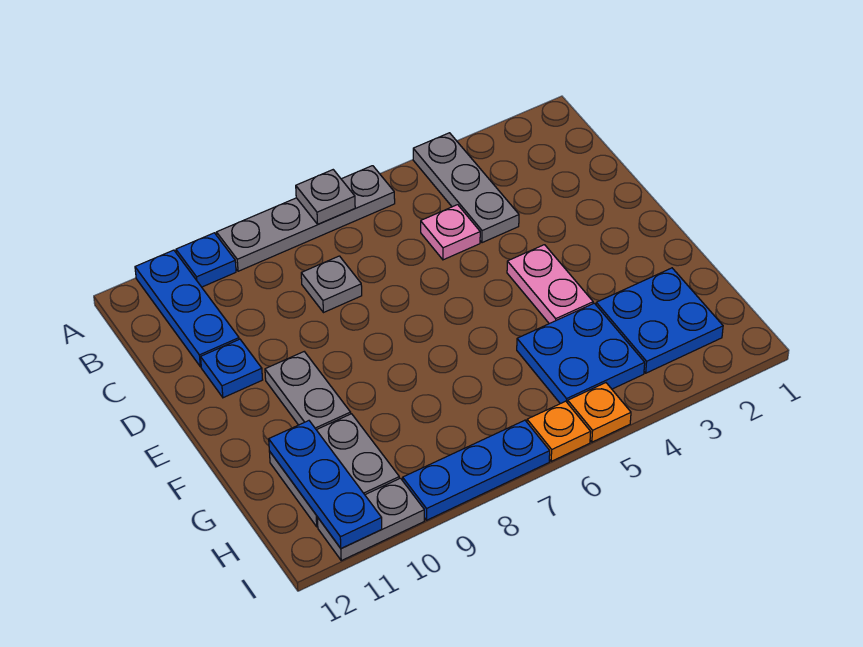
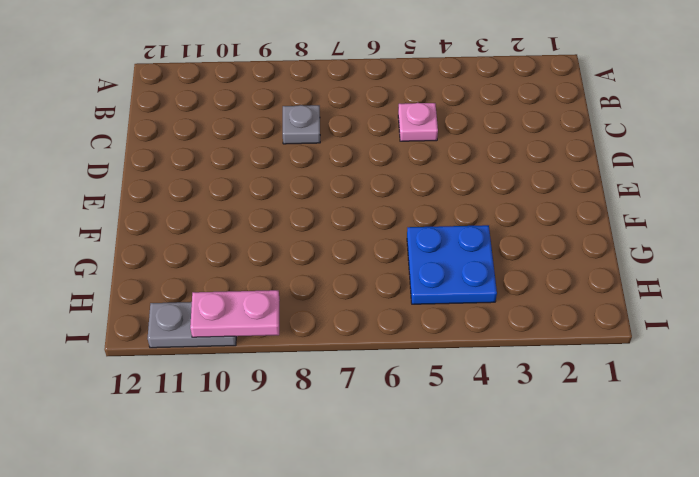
pink 1x2 plate [190,290,280,337] -> pink 1x2 plate turned to [507,245,593,324]
none -> grey 1x3 plate [413,133,519,243]
none -> grey 1x4 plate [216,166,395,271]
none -> blue 1x1 plate [176,233,236,287]

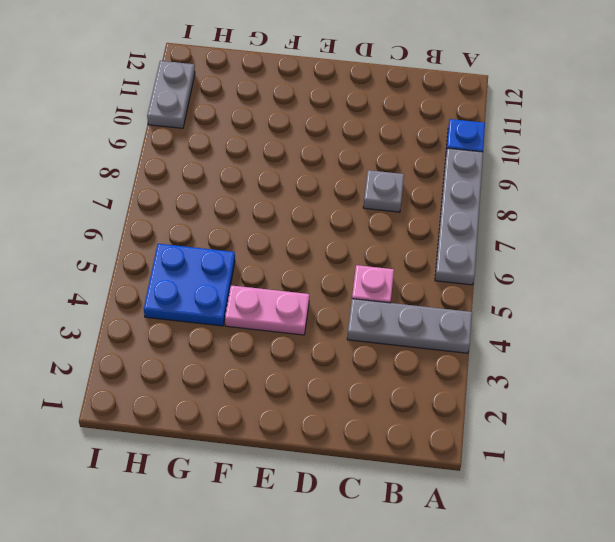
none -> blue 1x3 plate [135,250,239,367]
none -> blue 1x1 plate [201,339,263,398]
none -> grey 1x2 plate [265,352,351,430]

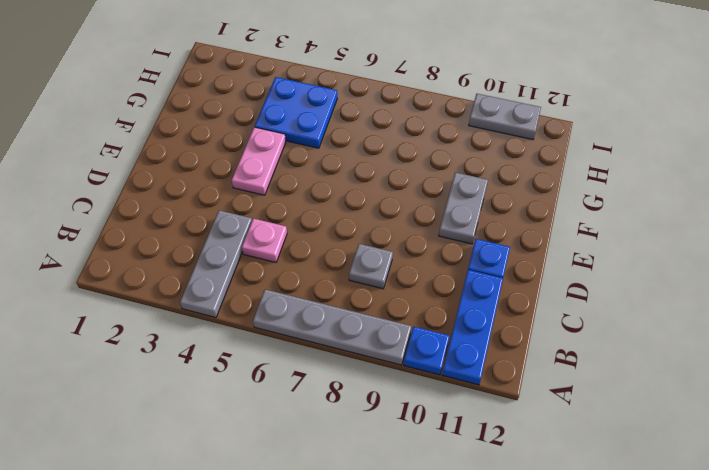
none -> blue 2x2 plate [596,268,723,373]
none -> grey 2x2 plate [269,414,399,527]
none -> orange 1x1 plate [568,383,631,442]

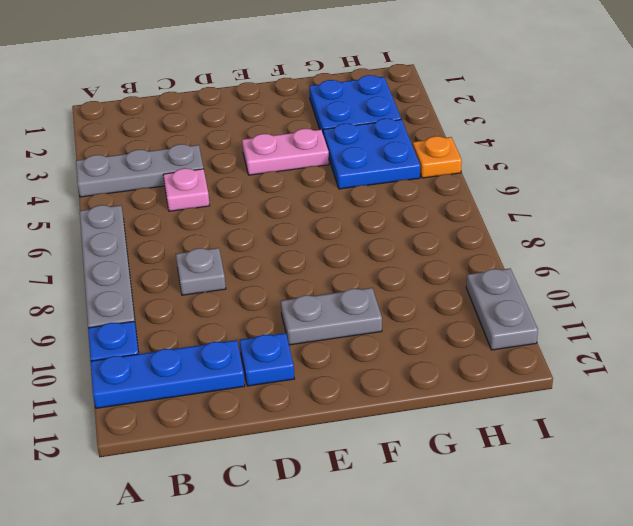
none -> grey 2x2 plate [269,414,399,527]
none -> orange 1x1 plate [527,401,591,461]
none -> blue 1x3 plate [403,420,550,520]

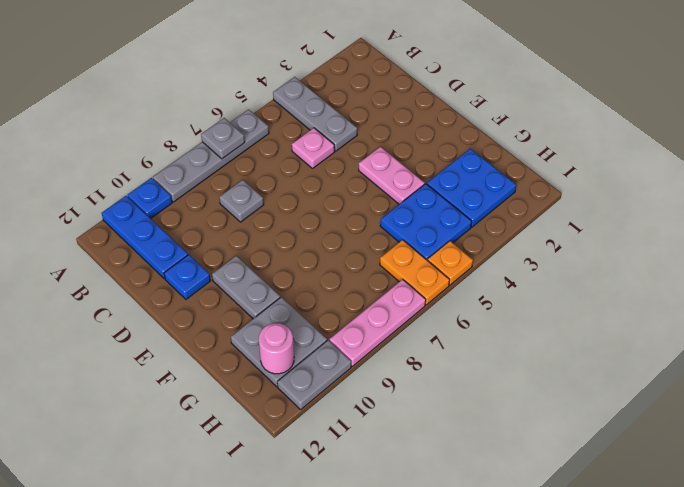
orange 1x2 plate [380,240,449,305] -> orange 1x1 plate [527,401,591,461]
pink 1x1 round brick [259,323,294,374] -> blue 1x3 plate [269,421,382,549]
pink 1x3 plate [329,279,426,366] -> blue 1x3 plate [403,420,550,520]

